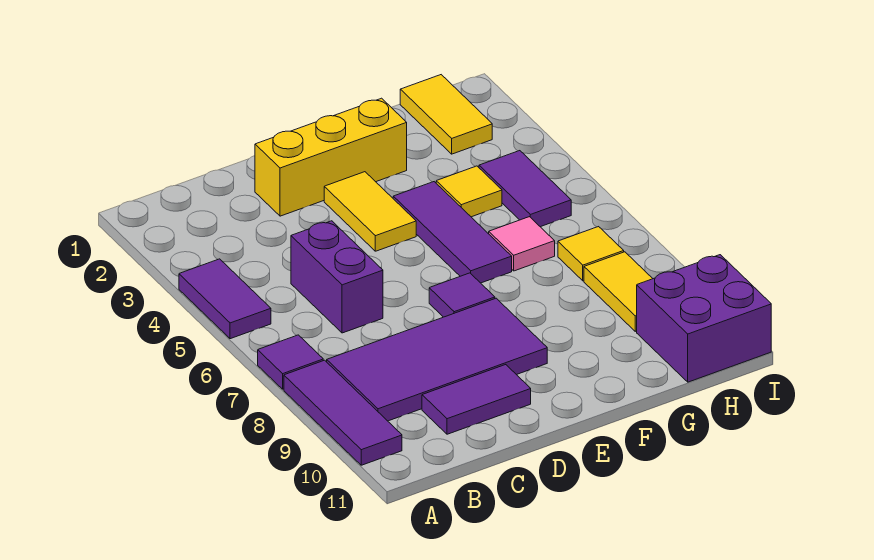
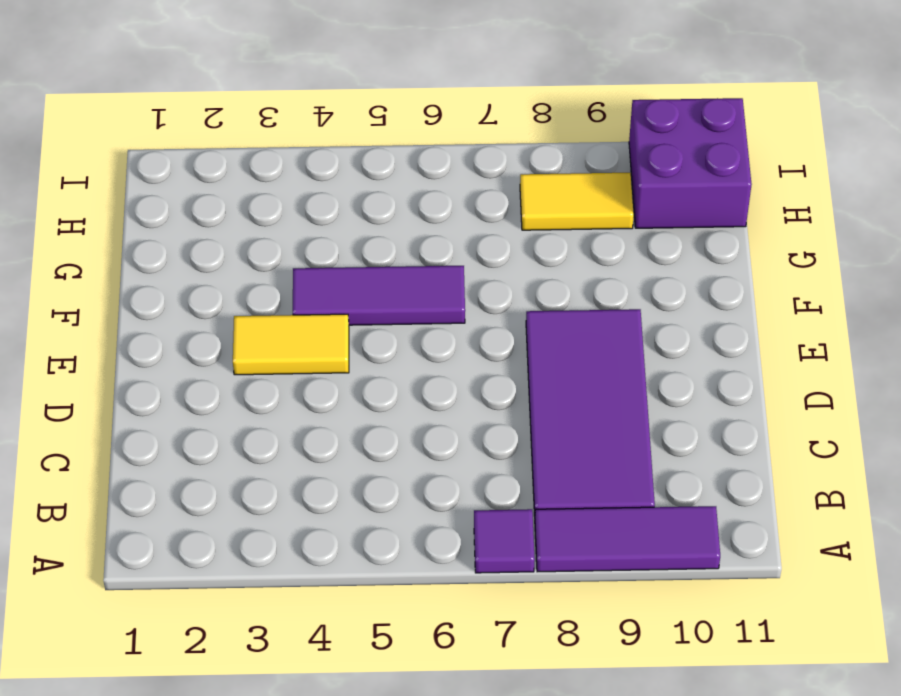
none -> purple 1x2 tile [179,259,271,339]
none -> purple 1x2 brick [291,221,383,333]
none -> purple 1x2 tile [422,365,531,434]

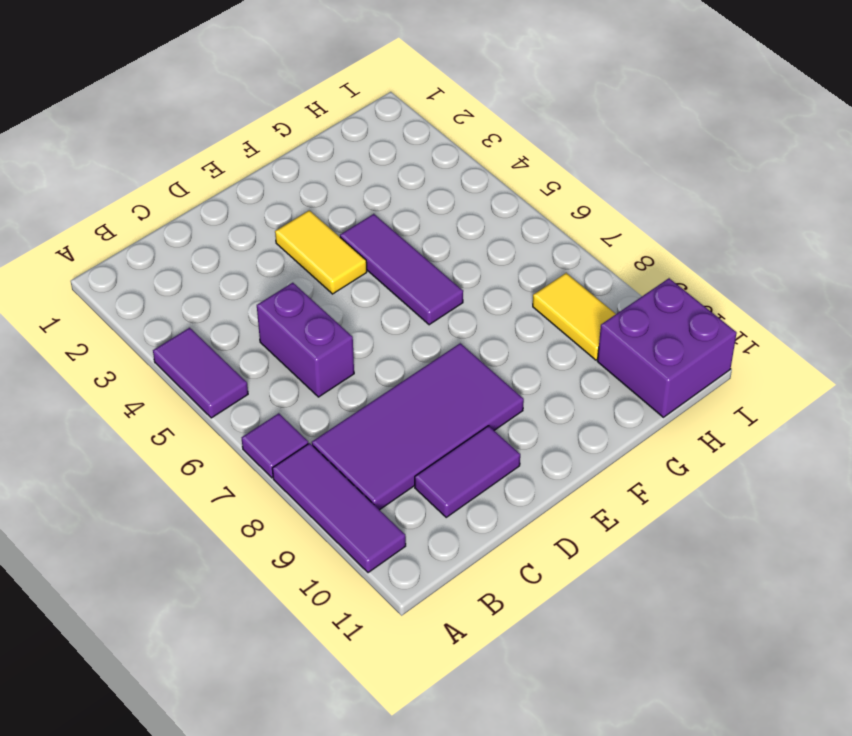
none -> yellow 1x3 brick [255,98,407,216]
none -> purple 1x1 tile [429,273,495,317]
none -> yellow 1x1 tile [436,166,502,217]

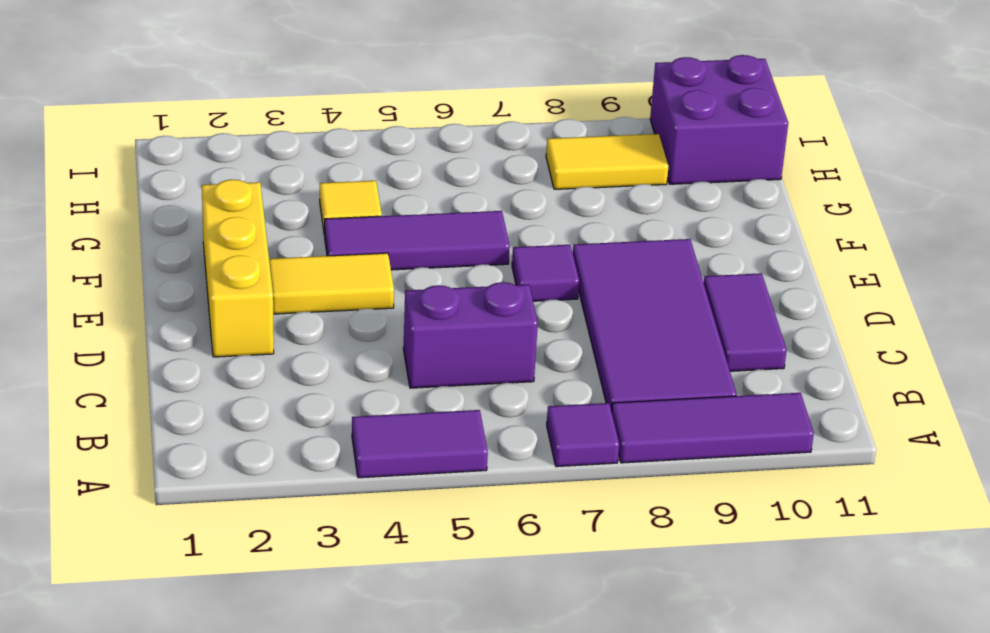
none -> pink 1x1 tile [489,217,555,271]
none -> yellow 1x2 tile [400,75,492,154]
none -> purple 1x2 tile [479,151,571,227]

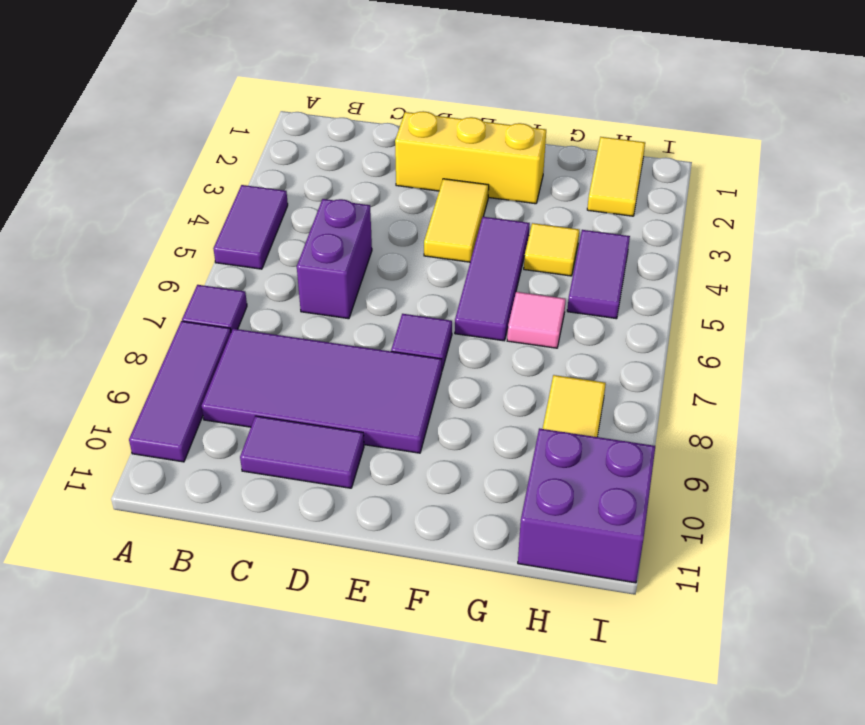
none -> yellow 1x1 tile [558,227,624,281]

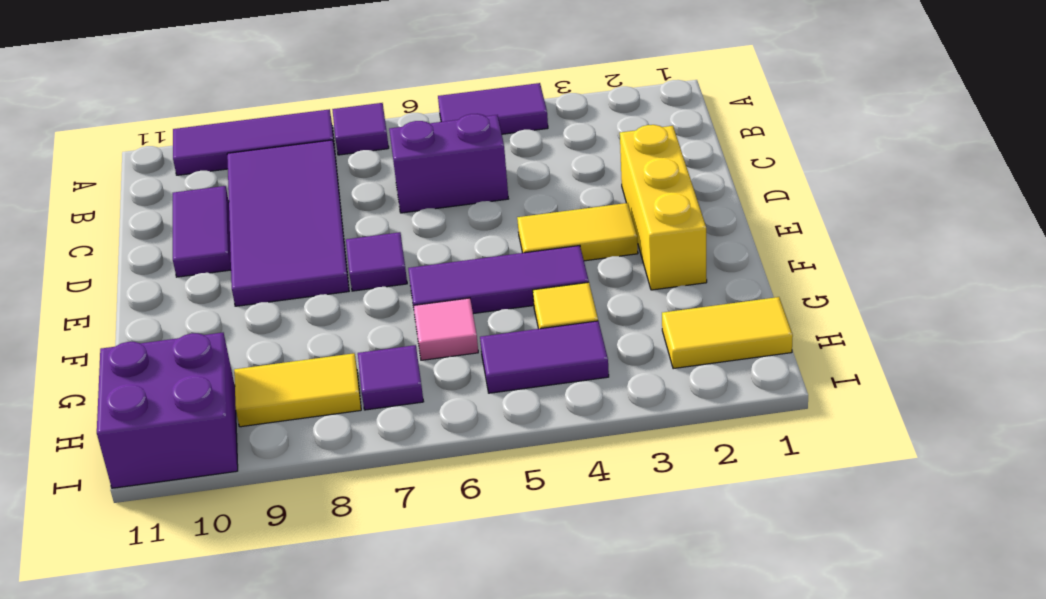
purple 1x1 tile [358,345,424,410] -> yellow 1x1 tile [558,227,624,281]

